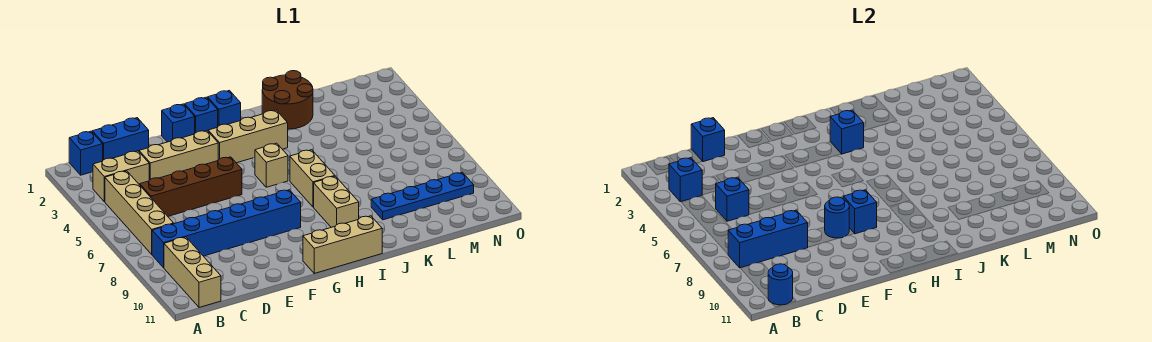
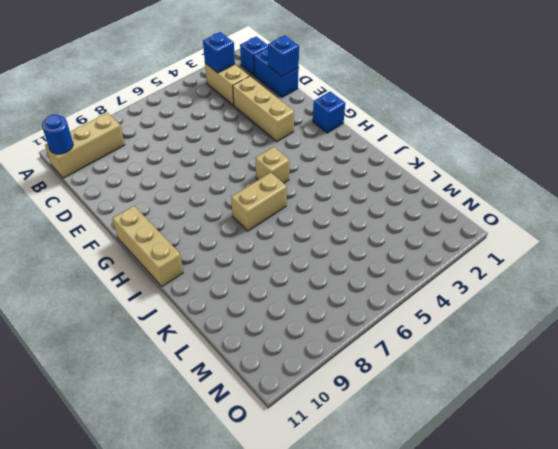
none -> tan 1x4 brick [105,171,174,254]
none -> blue 1x6 brick [152,190,301,268]
none -> brown 1x4 brick [140,157,242,216]

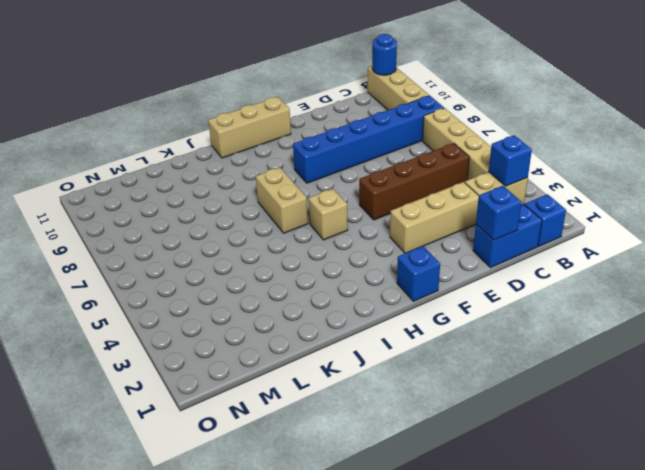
none -> blue 1x1 brick [162,104,195,142]
none -> tan 1x3 brick [208,110,288,163]
none -> blue 1x1 brick [208,90,241,126]

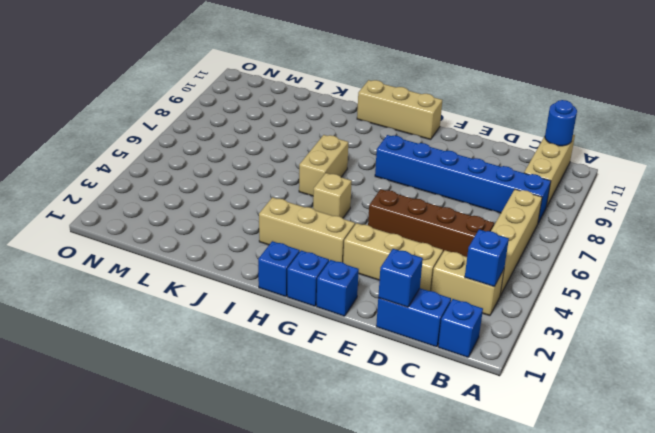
none -> tan 1x2 brick [314,176,359,227]
none -> brown 2x2 round brick [262,71,313,129]
none -> blue 1x4 plate [371,172,474,220]

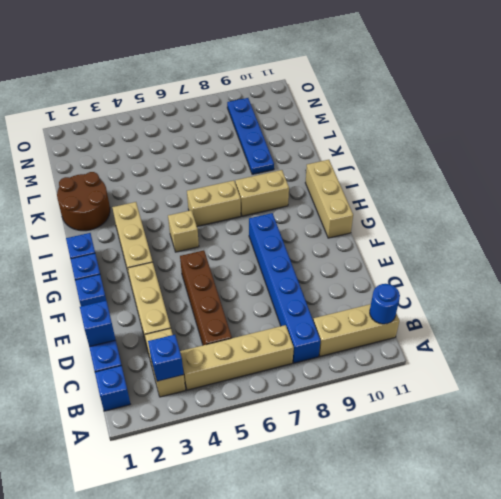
none -> blue 1x3 brick [728,210,808,268]
none -> blue 1x1 brick [716,177,749,221]
none -> blue 1x1 round brick [825,197,849,238]

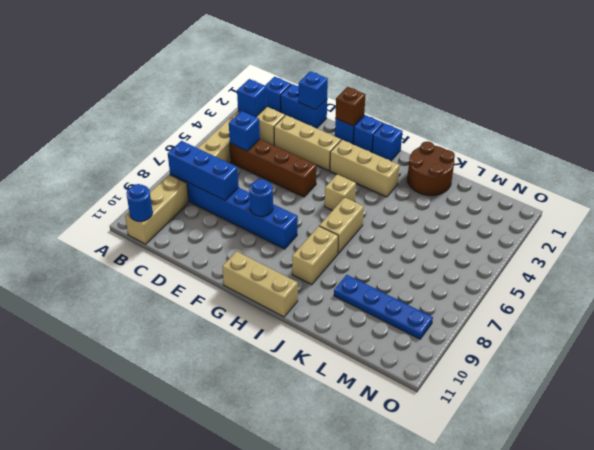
brown 1x1 brick [335,87,366,126] -> none
none -> blue 1x1 brick [843,190,877,234]
none -> blue 1x1 brick [830,110,864,154]

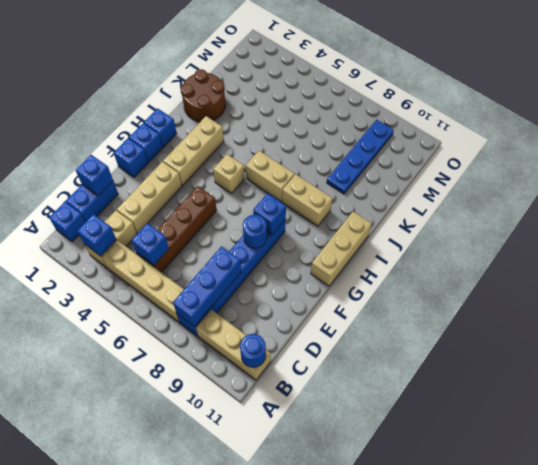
none -> blue 1x1 brick [830,110,864,154]

